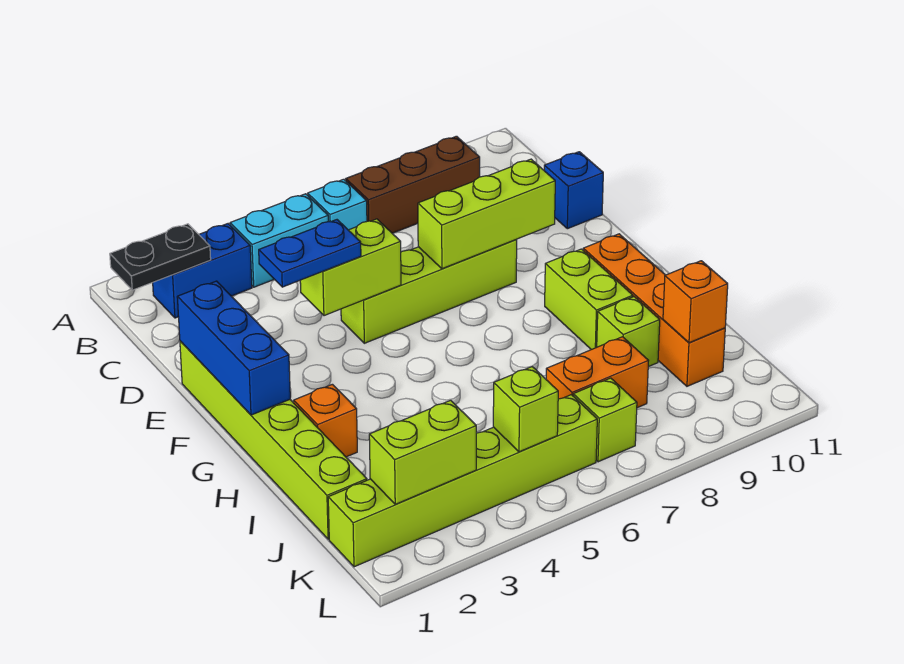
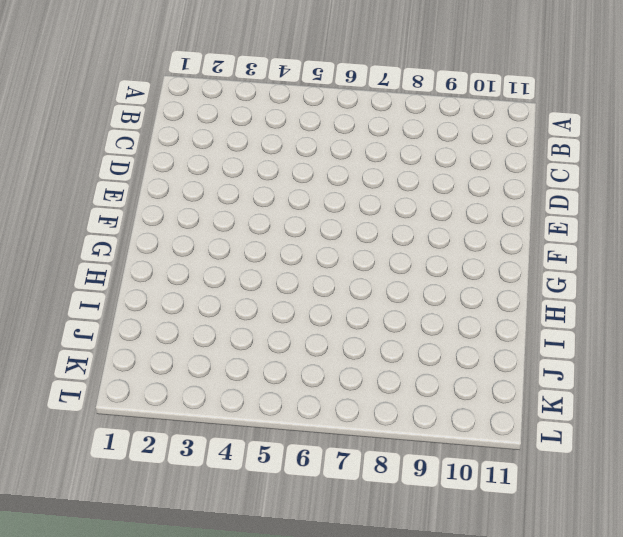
none -> blue 1x2 brick [153,224,252,318]
none -> cyan 1x2 brick [230,194,328,287]
none -> cyan 1x1 brick [308,179,367,230]

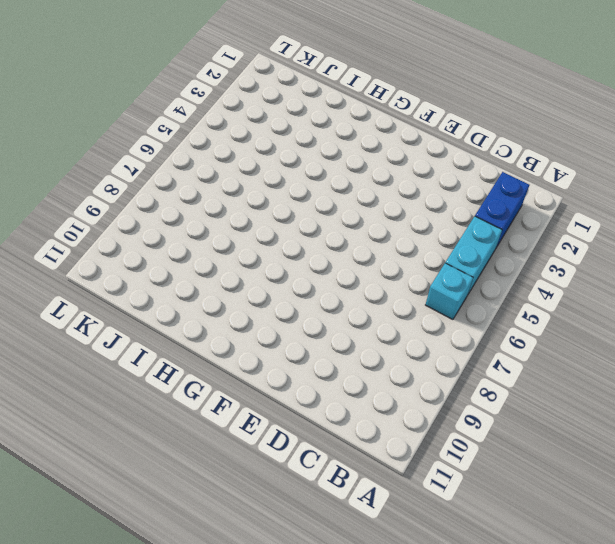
none -> brown 1x3 brick [346,136,480,233]
none -> blue 1x1 brick [544,152,603,229]
none -> lime 1x6 brick [180,341,367,539]

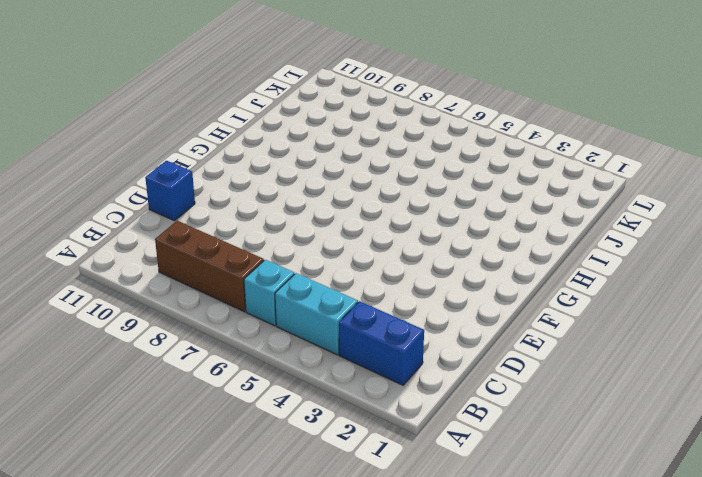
none -> lime 1x6 brick [180,341,367,539]
none -> lime 1x4 brick [341,239,517,343]
none -> lime 1x2 brick [545,249,633,350]

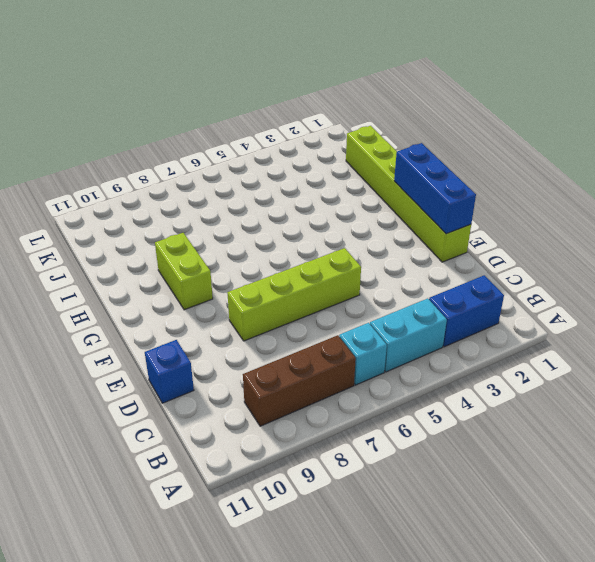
none -> orange 1x4 brick [583,234,725,386]
none -> orange 1x1 brick [294,384,357,457]
none -> lime 1x1 brick [597,297,660,367]

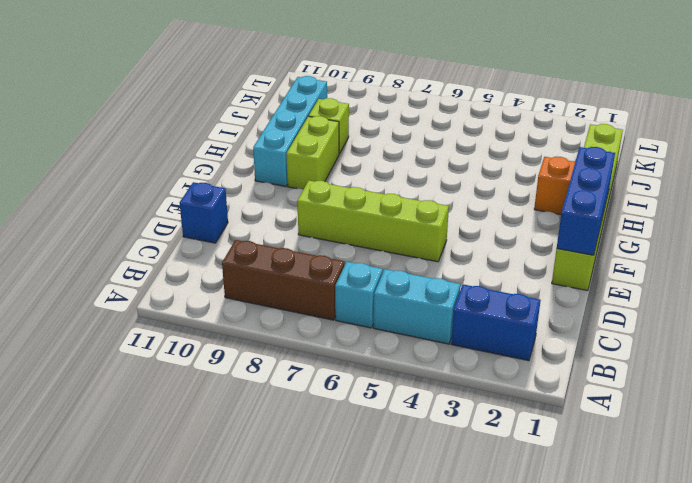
cyan 1x4 brick [253,76,327,186] -> orange 1x4 brick [583,234,725,386]
none -> orange 1x2 brick [546,337,648,408]
none -> lime 1x6 brick [328,395,597,567]
none -> lime 1x1 brick [573,378,637,462]

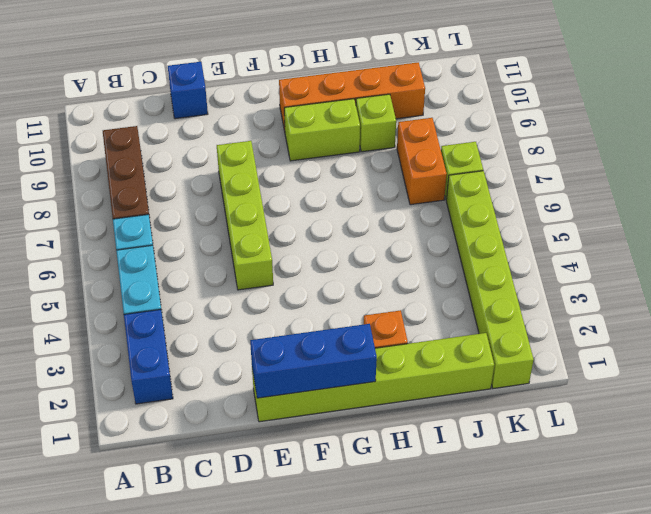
none -> black 1x2 plate [110,224,211,290]
none -> lime 1x2 brick [300,219,401,316]
none -> lime 1x3 brick [418,159,555,269]

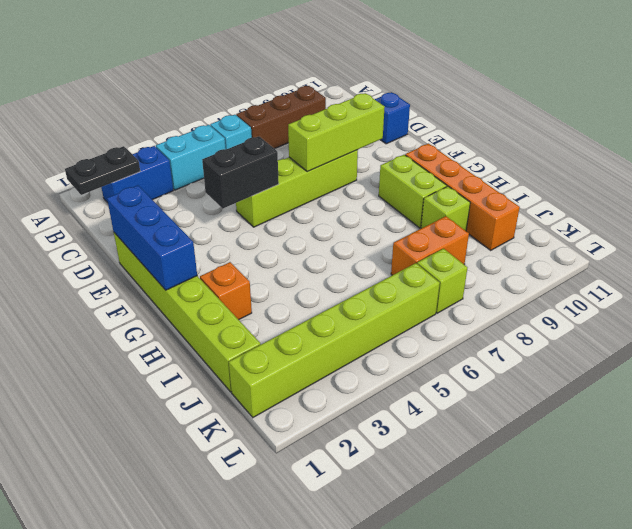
black 1x2 brick [202,136,279,208] -> lime 1x2 brick [300,219,401,316]
none -> orange 1x1 brick [663,261,728,343]
none -> lime 1x2 brick [369,400,476,504]
none -> lime 1x1 brick [493,367,558,452]

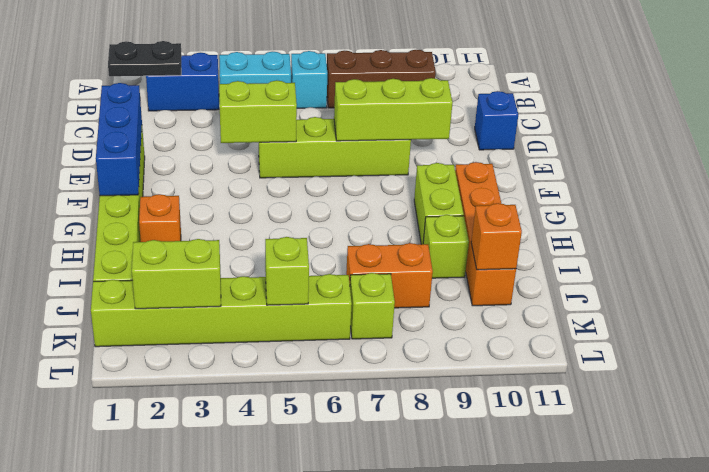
none -> blue 1x2 plate [259,220,361,287]

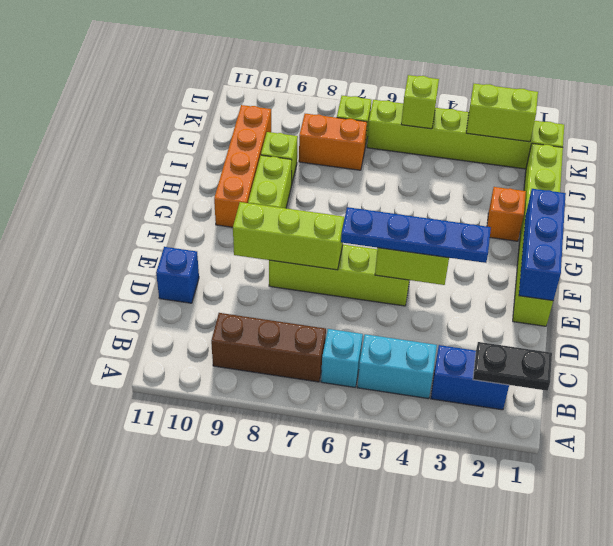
blue 1x4 plate [341,207,491,263] -> blue 1x2 plate [259,220,361,287]
none -> orange 1x1 brick [663,261,728,343]

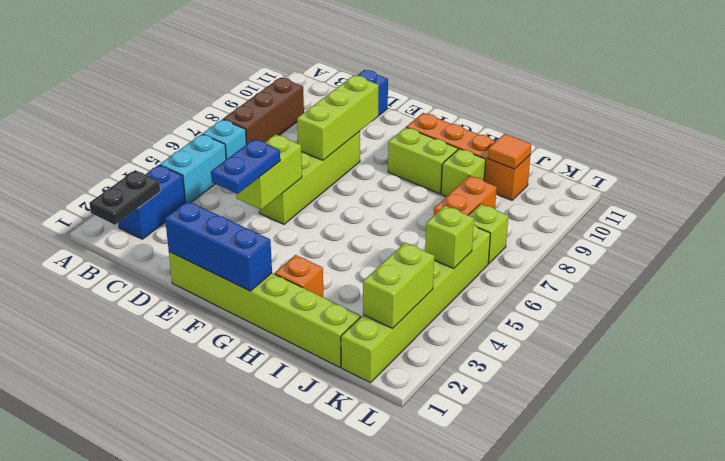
orange 1x1 tile [488,134,531,169] -> orange 1x1 brick [663,261,728,343]

